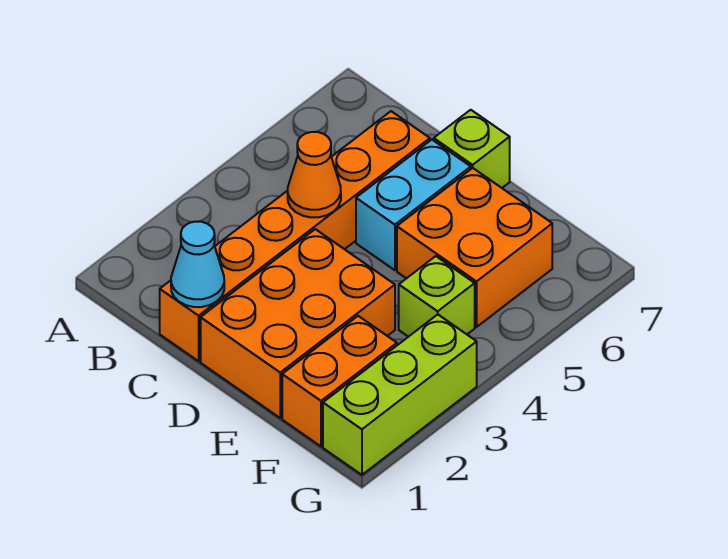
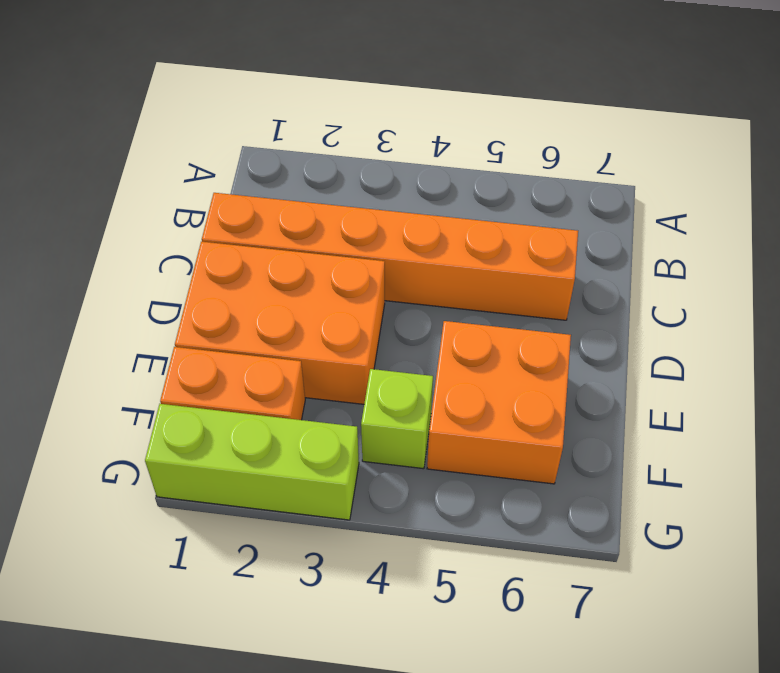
none -> cyan 1x2 brick [356,140,471,270]
none -> lime 1x1 brick [434,110,510,188]

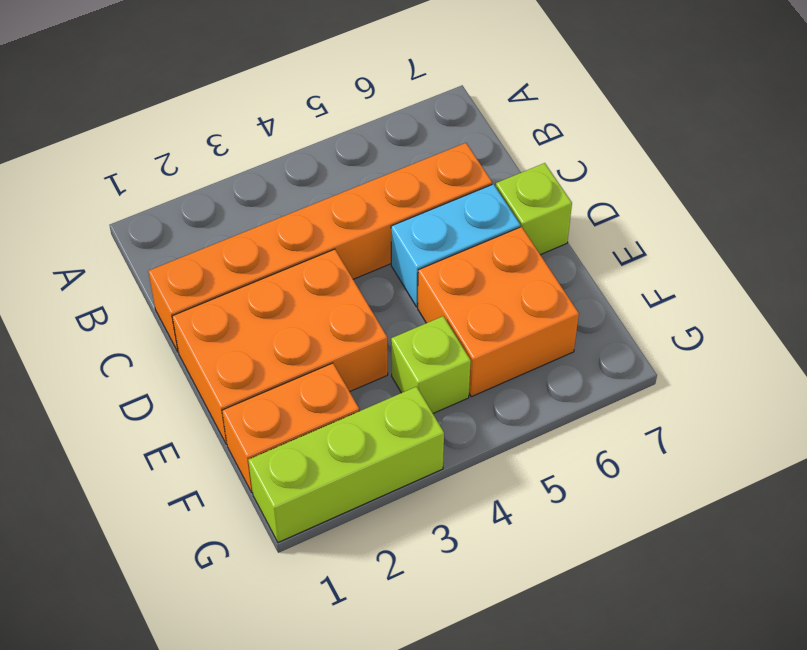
none -> cyan 1x1 cone [171,222,224,307]
none -> orange 1x1 cone [288,132,341,217]

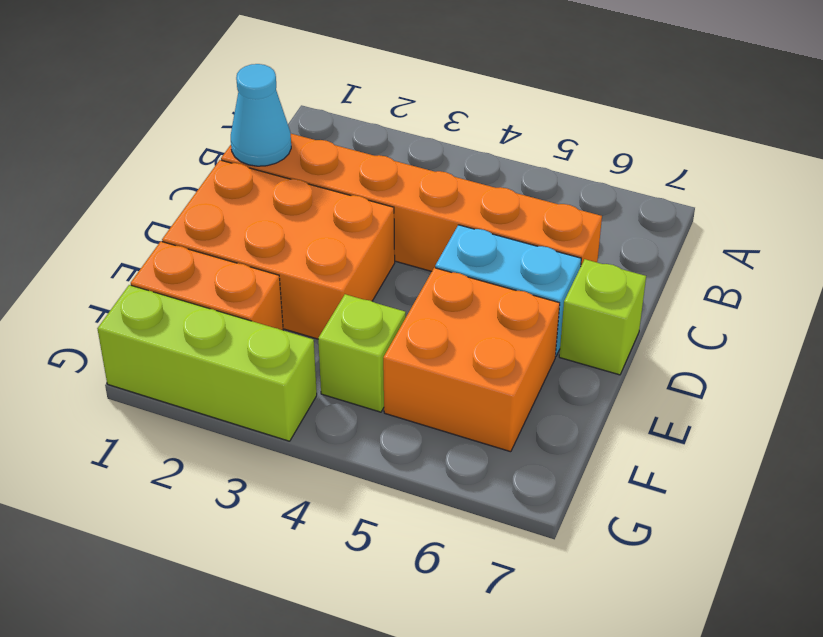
none -> orange 1x1 cone [288,132,341,217]

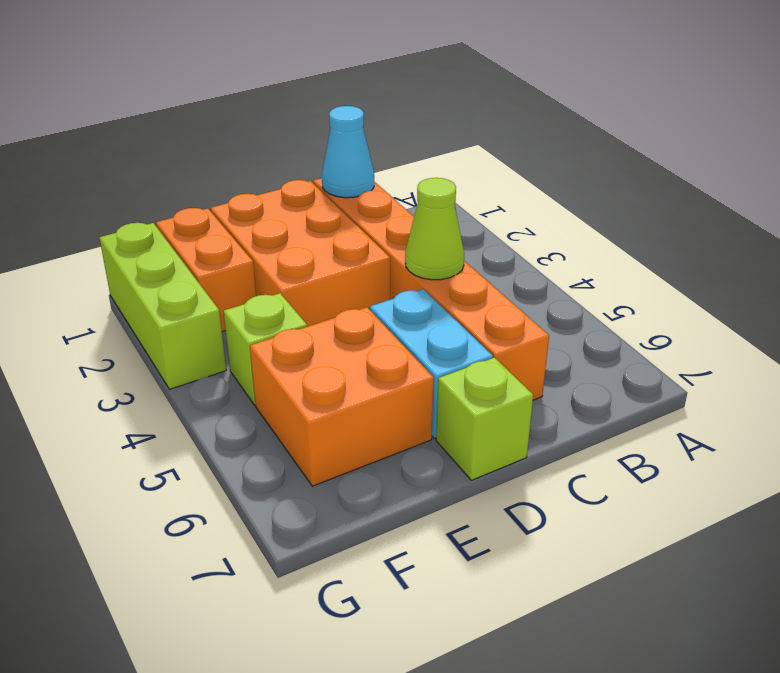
lime 1x1 cone [405,178,464,280] -> orange 1x1 cone [288,132,341,217]

